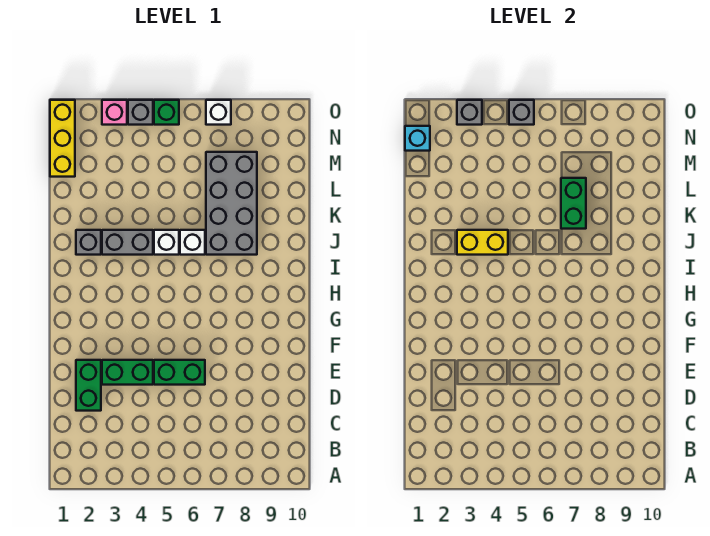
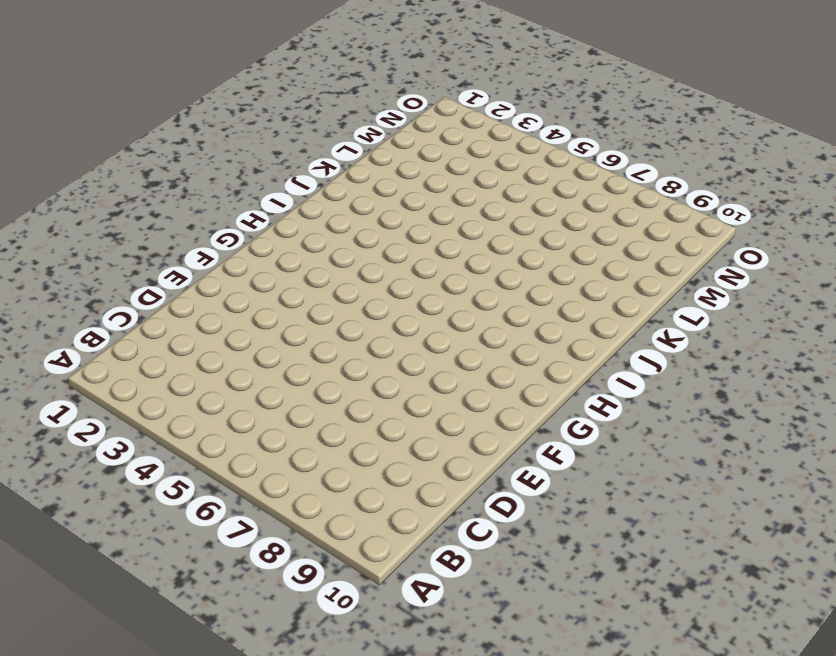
none -> green 1x2 brick [76,360,101,411]
none -> green 1x2 brick [102,360,153,385]
none -> green 1x2 brick [154,360,205,385]

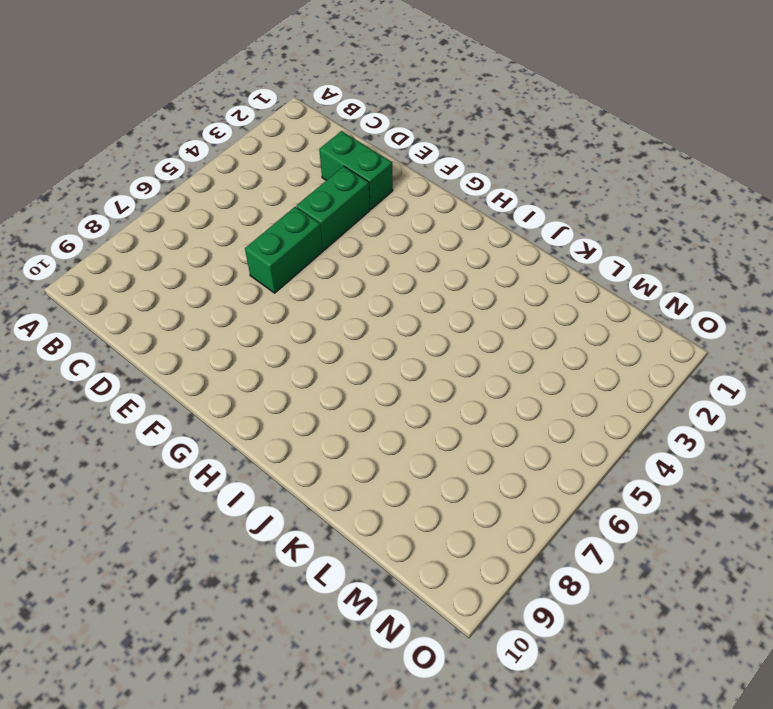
none -> grey 1x1 brick [76,230,101,255]
none -> grey 1x2 brick [102,230,153,255]
none -> white 1x1 brick [154,230,179,255]

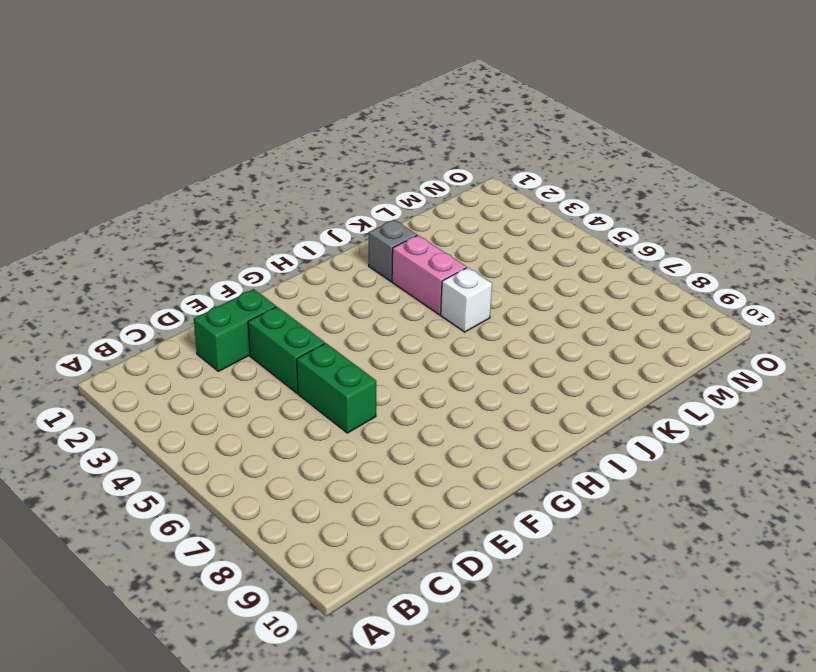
pink 1x2 brick [392,235,466,315] -> grey 1x2 brick [102,230,153,255]
none -> white 1x1 brick [180,230,205,255]
none -> grey 2x4 brick [206,152,257,255]
none -> yellow 1x3 brick [50,100,75,177]

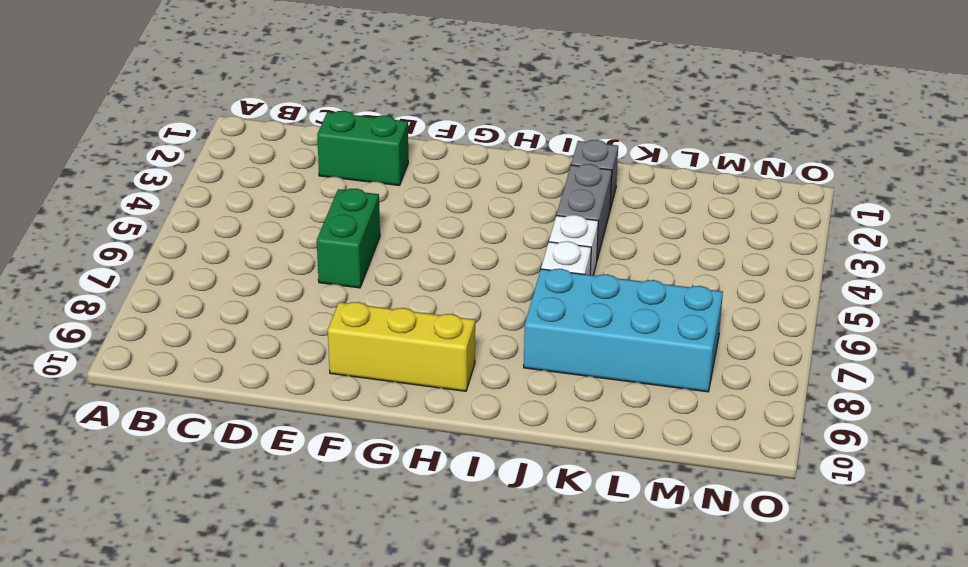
yellow 1x3 brick [328,302,475,391] -> yellow 1x3 brick moved to [50,100,75,177]
cyan 2x4 brick [524,269,723,392] -> grey 2x4 brick [206,152,257,255]
none -> green 1x2 brick [102,360,153,385]
none -> pink 1x1 brick [102,100,127,125]
none -> grey 1x1 brick [128,100,153,125]

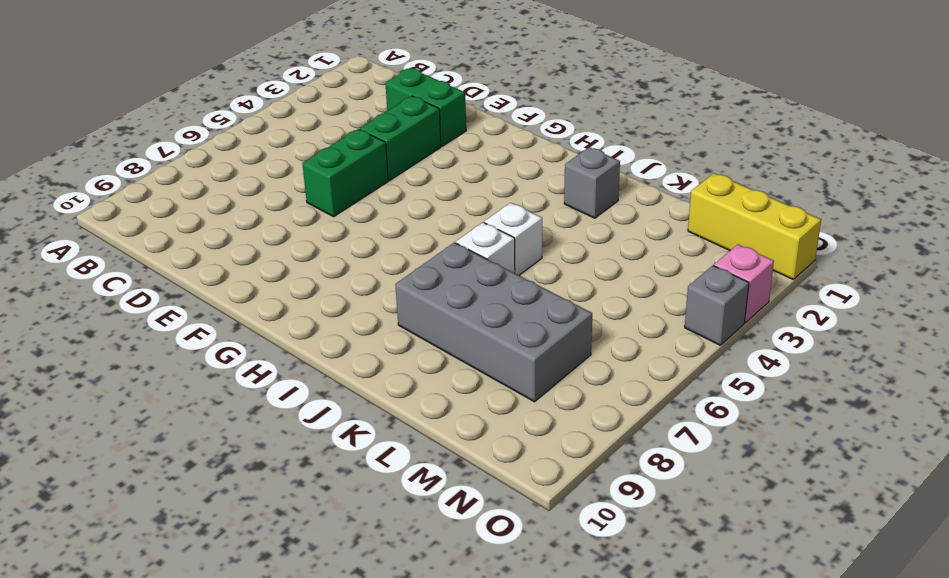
none -> grey 1x2 brick [102,230,153,255]
none -> green 1x1 brick [154,100,179,125]
none -> white 1x1 brick [206,100,231,125]

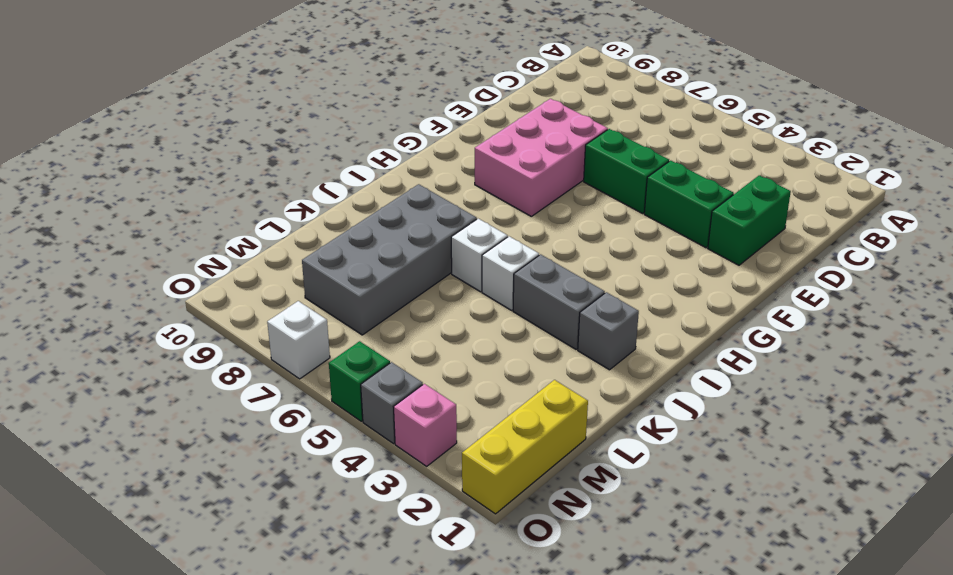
pink 2x3 brick [475,99,608,216] -> none
none -> yellow 1x2 brick [457,230,508,255]
none -> green 1x2 brick [561,178,586,229]
none -> cyan 1x1 brick [405,126,430,151]

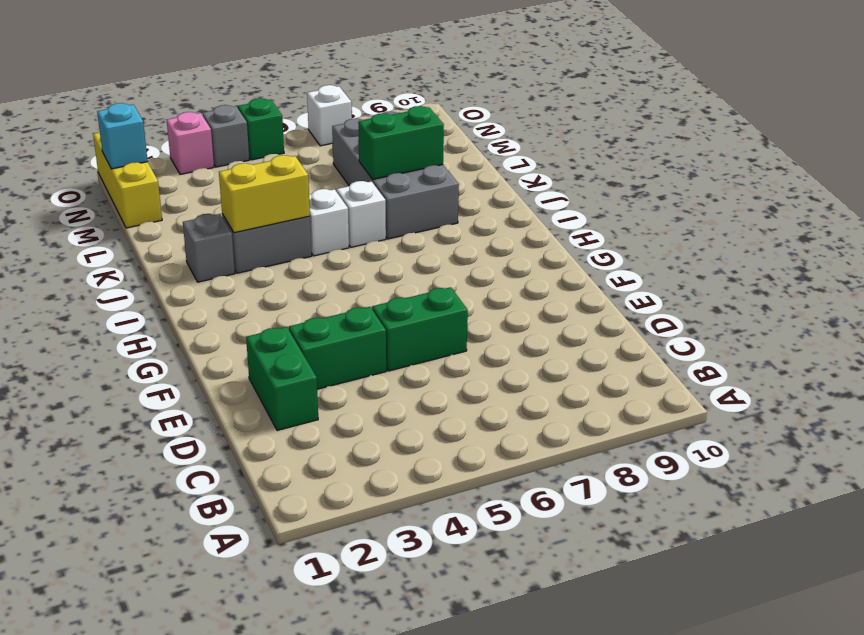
green 1x2 brick [358,106,444,179] -> green 1x2 brick turned to [561,178,586,229]
none -> grey 1x1 brick [457,100,482,125]
none -> grey 1x1 brick [509,100,534,125]

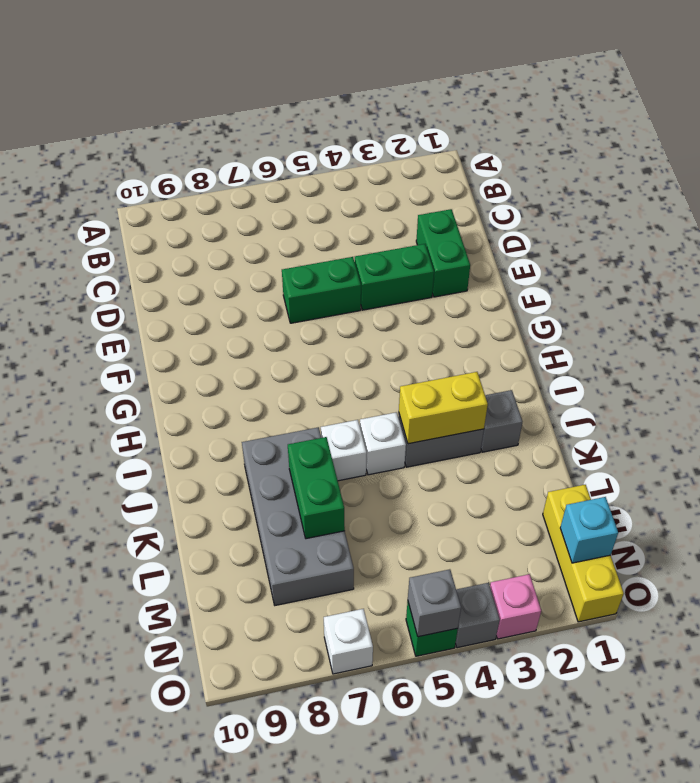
none -> grey 1x1 brick [457,100,482,125]

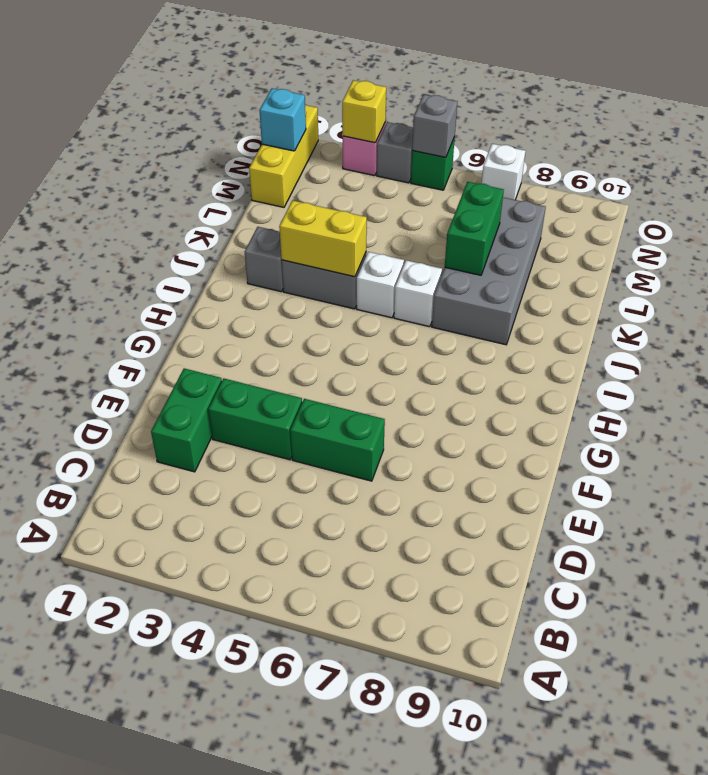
yellow 1x1 brick [342,80,386,143] -> grey 1x1 brick [457,100,482,125]

